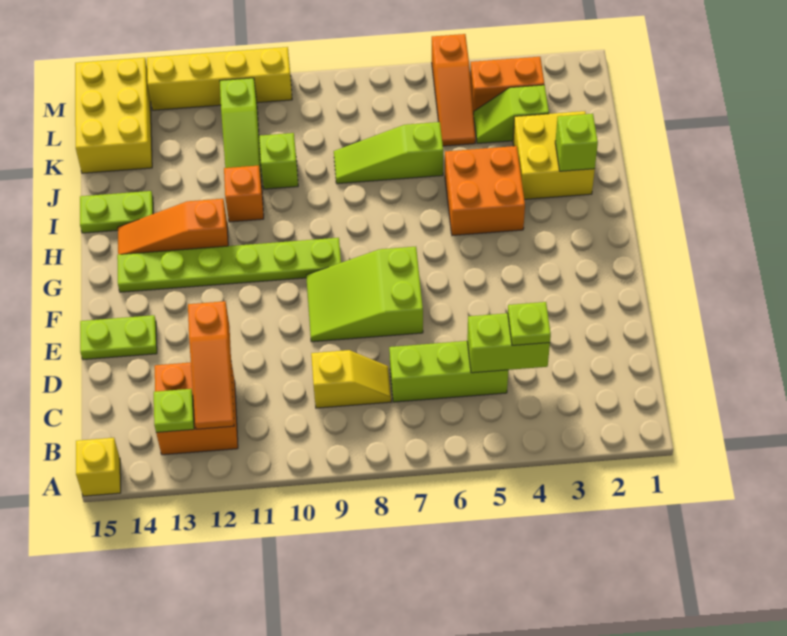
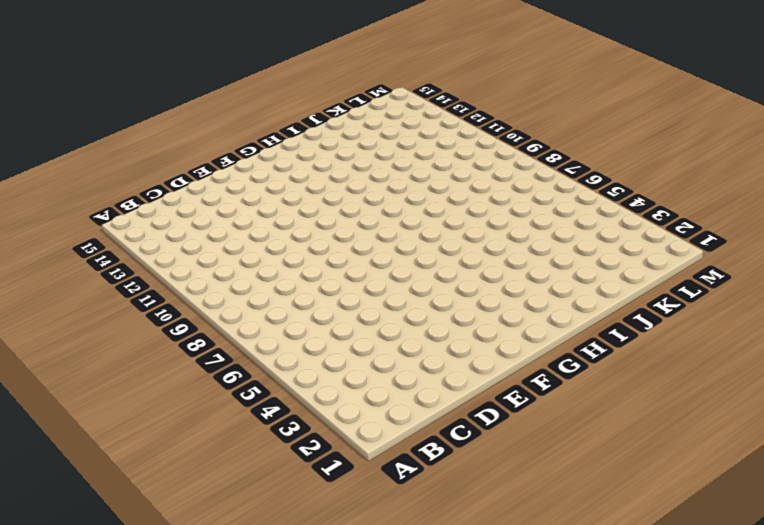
none -> yellow 1x1 brick [76,438,121,496]
none -> orange 2x2 brick [155,362,238,455]
none -> lime 1x3 brick [389,341,508,402]

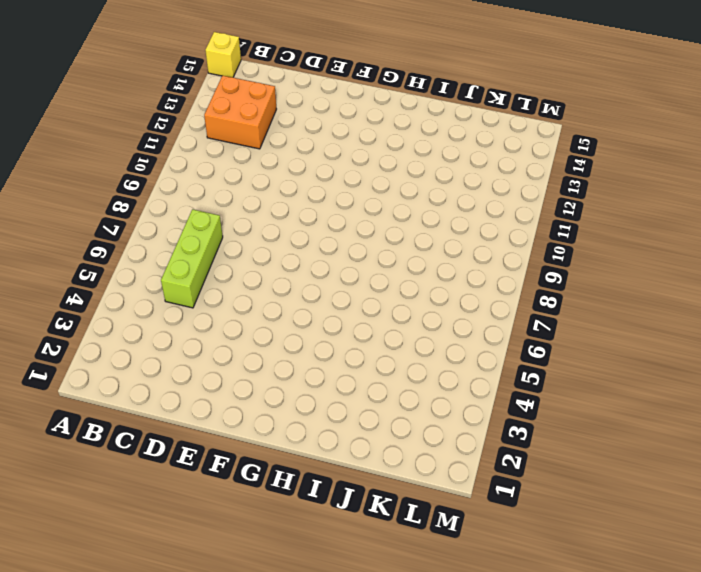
none -> yellow 1x2 slope [311,350,391,408]
none -> lime 2x3 slope [306,247,423,342]
none -> lime 1x2 plate [80,315,157,360]

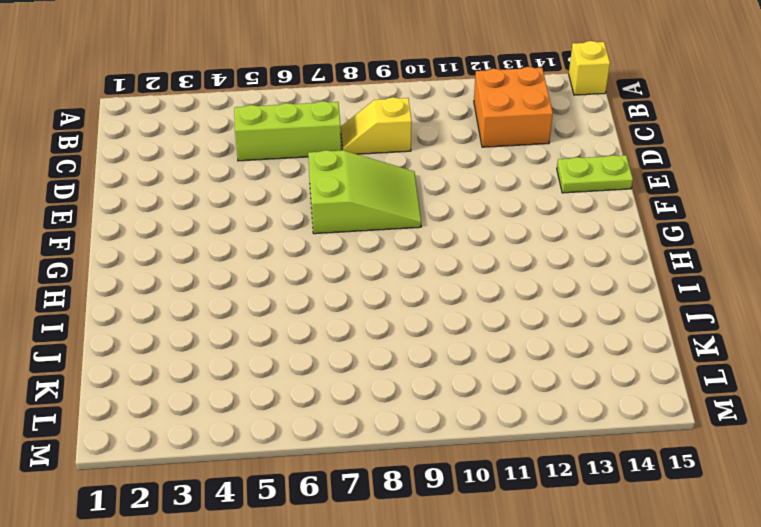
none -> lime 1x6 plate [117,238,341,292]
none -> orange 2x2 brick [445,146,525,235]
none -> orange 1x3 slope [118,199,228,255]

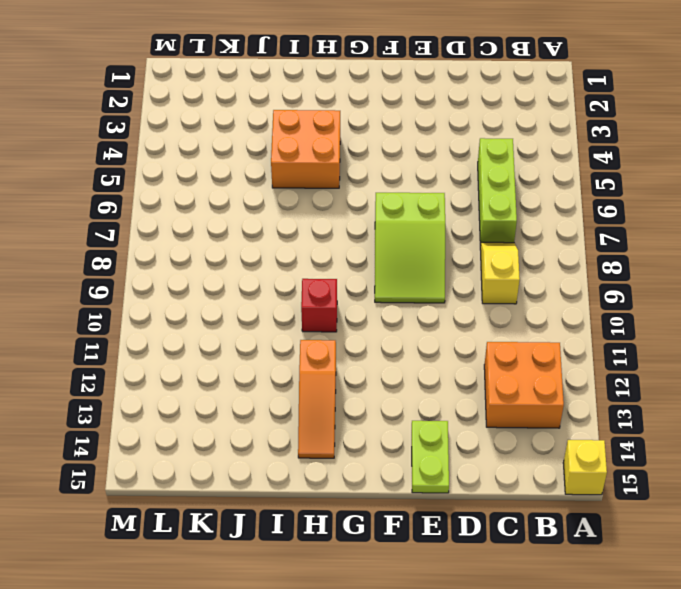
red 1x1 brick [301,279,337,332] -> none
none -> lime 1x6 plate [117,238,341,292]
none -> yellow 2x2 brick [513,111,595,199]
none -> orange 1x1 brick [224,166,264,222]

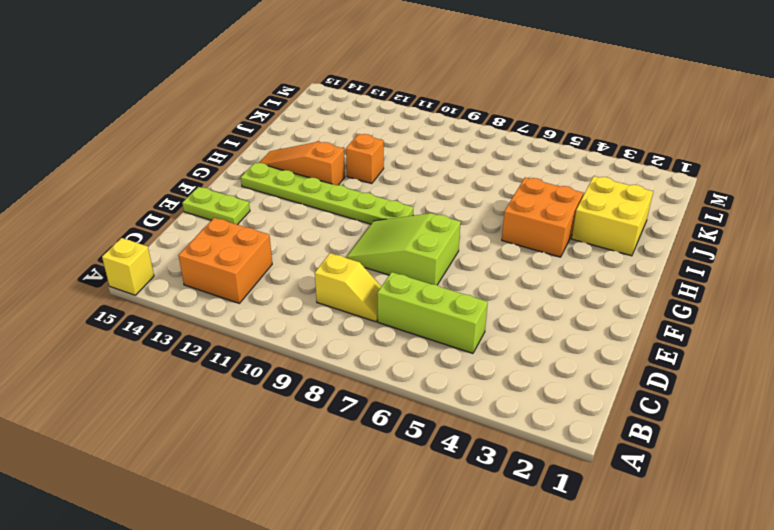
none -> lime 1x2 plate [80,191,153,233]
none -> lime 1x3 slope [334,122,443,184]
none -> lime 1x1 brick [259,133,298,189]

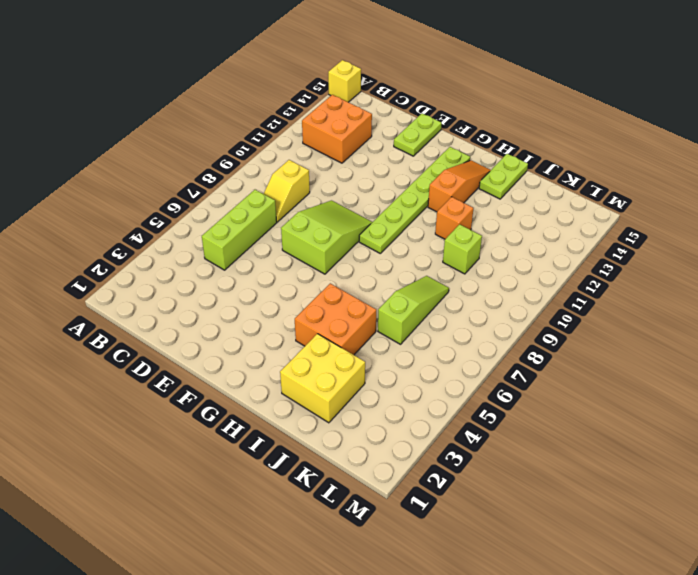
none -> lime 1x3 slope [220,78,262,184]
none -> lime 1x2 slope [473,85,549,144]
none -> orange 1x3 slope [432,34,476,146]

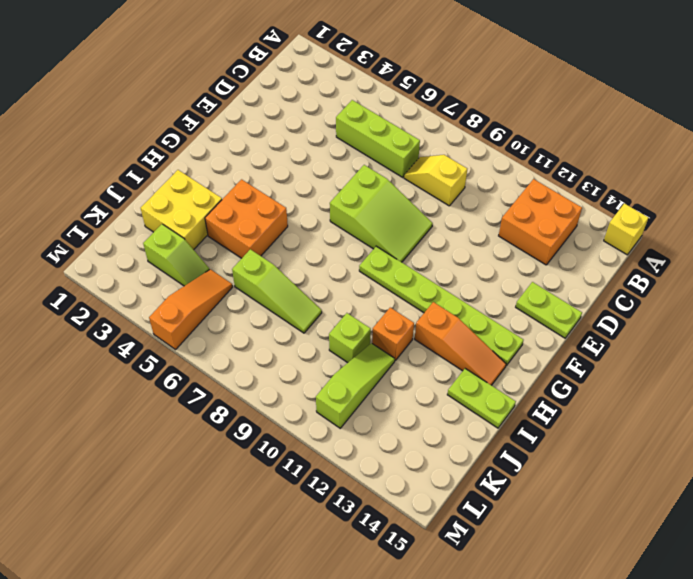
none -> yellow 2x3 brick [75,58,152,173]
none -> orange 1x2 brick [470,57,544,115]
none -> yellow 1x4 brick [147,47,292,110]

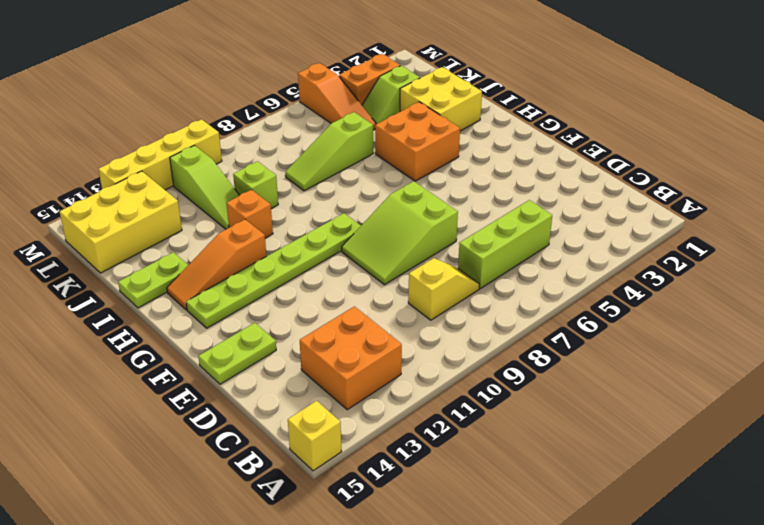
yellow 2x3 brick [60,171,182,273] -> yellow 2x3 brick turned to [75,58,152,173]
none -> orange 1x3 slope [188,301,234,429]
none -> lime 1x1 plate [154,389,194,432]
none -> lime 1x2 brick [467,313,550,373]

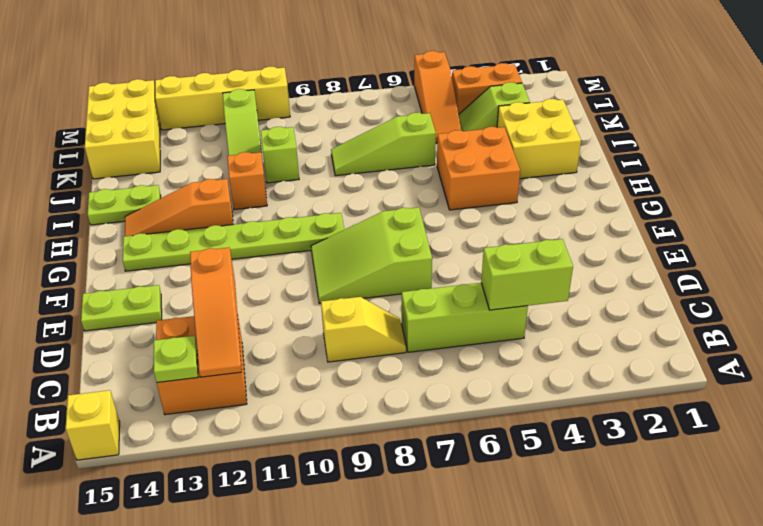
none -> lime 1x1 brick [555,114,598,171]
none -> lime 1x1 plate [508,302,551,346]

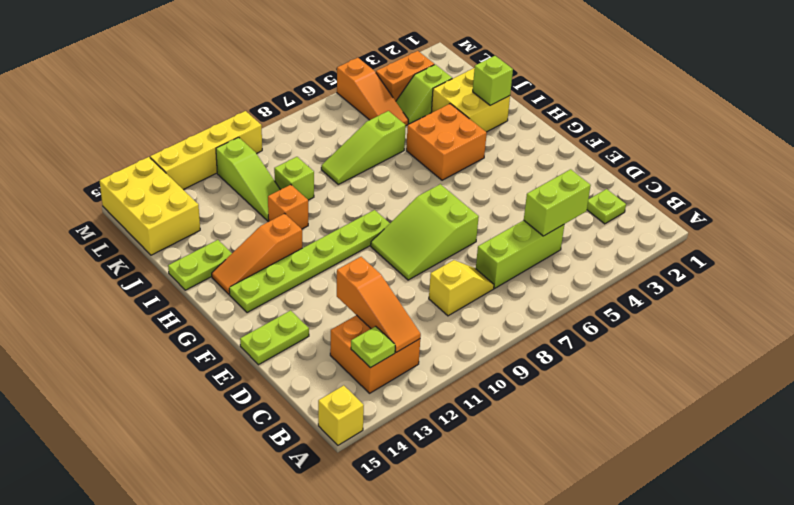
lime 1x1 plate [587,189,626,224] -> lime 1x1 plate moved to [508,302,551,346]

